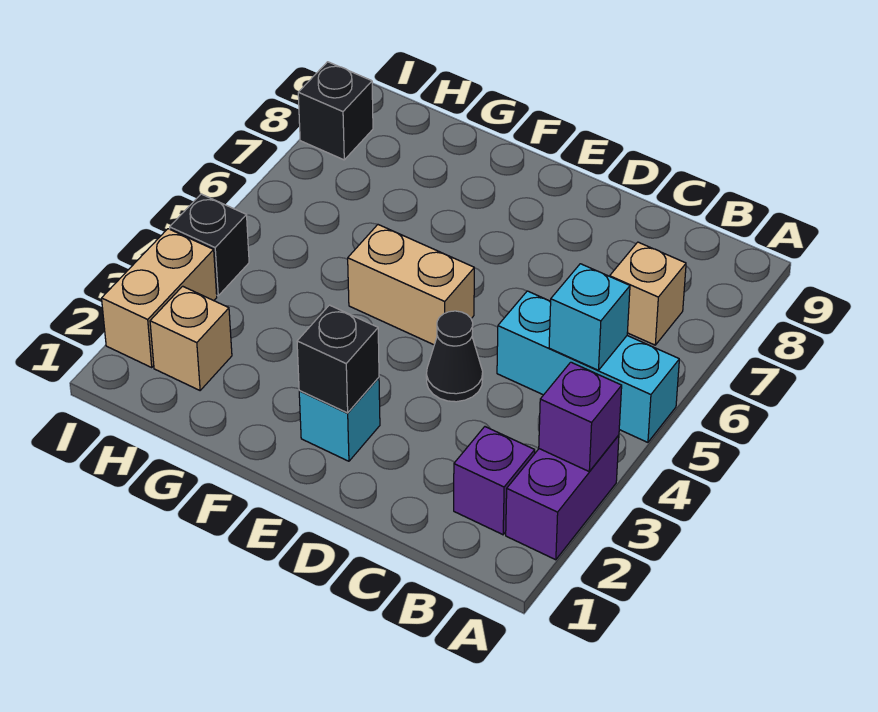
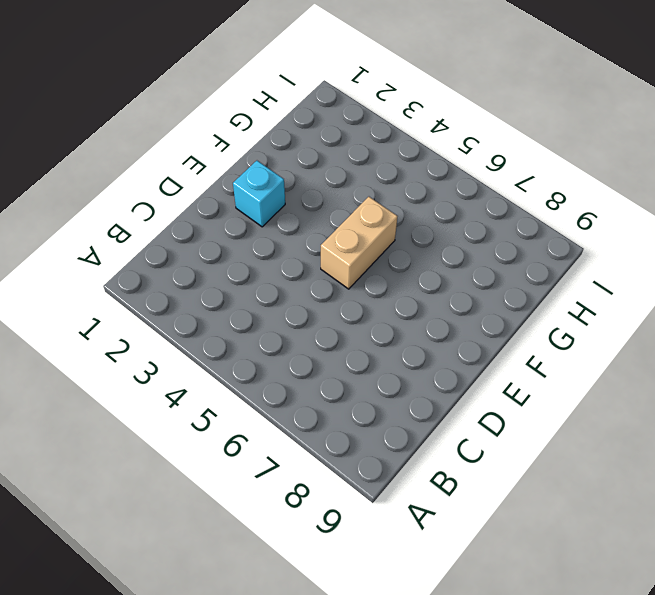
none -> purple 1x2 brick [506,435,619,560]
none -> cyan 1x3 brick [497,291,679,442]
none -> purple 1x1 brick [454,427,535,535]

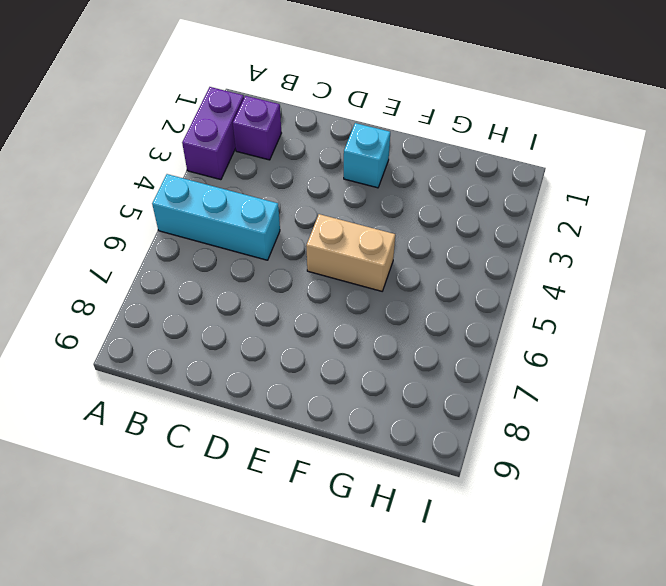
none -> tan 1x1 brick [610,242,686,345]
none -> black 1x1 cone [426,311,483,402]
none -> tan 1x1 brick [150,286,232,390]

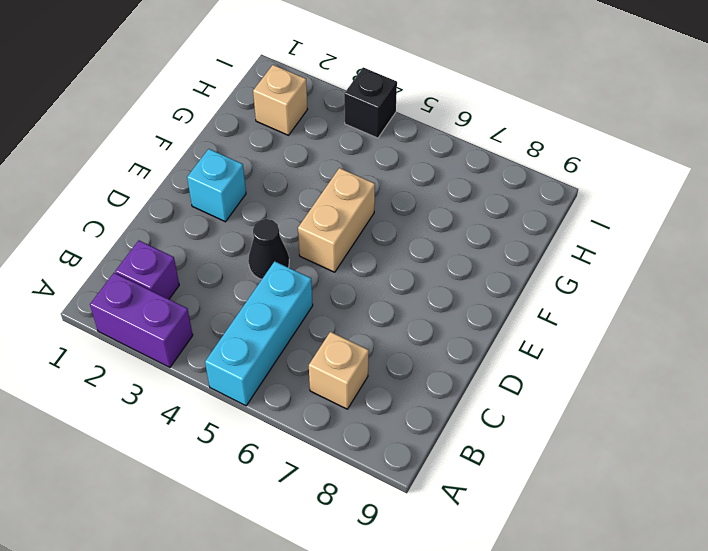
none -> tan 1x2 brick [102,229,217,367]
none -> black 1x1 brick [298,62,373,160]
none -> purple 1x1 brick [539,362,622,472]

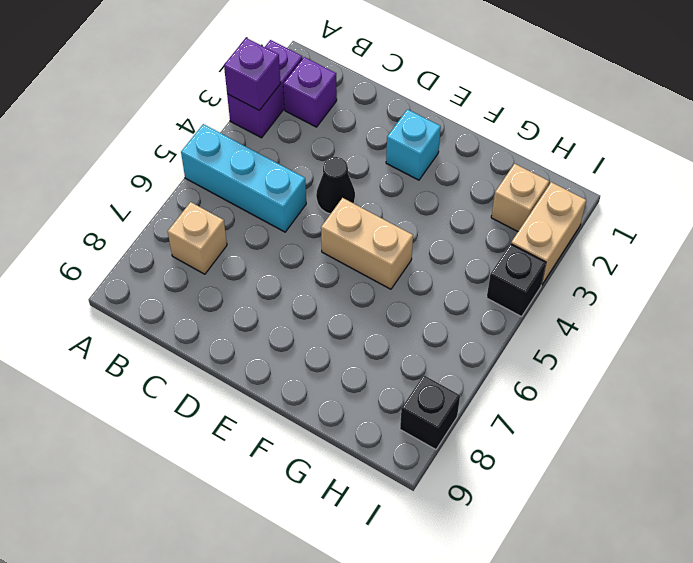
none -> cyan 1x1 brick [549,264,630,370]
none -> black 1x1 brick [297,305,379,413]

